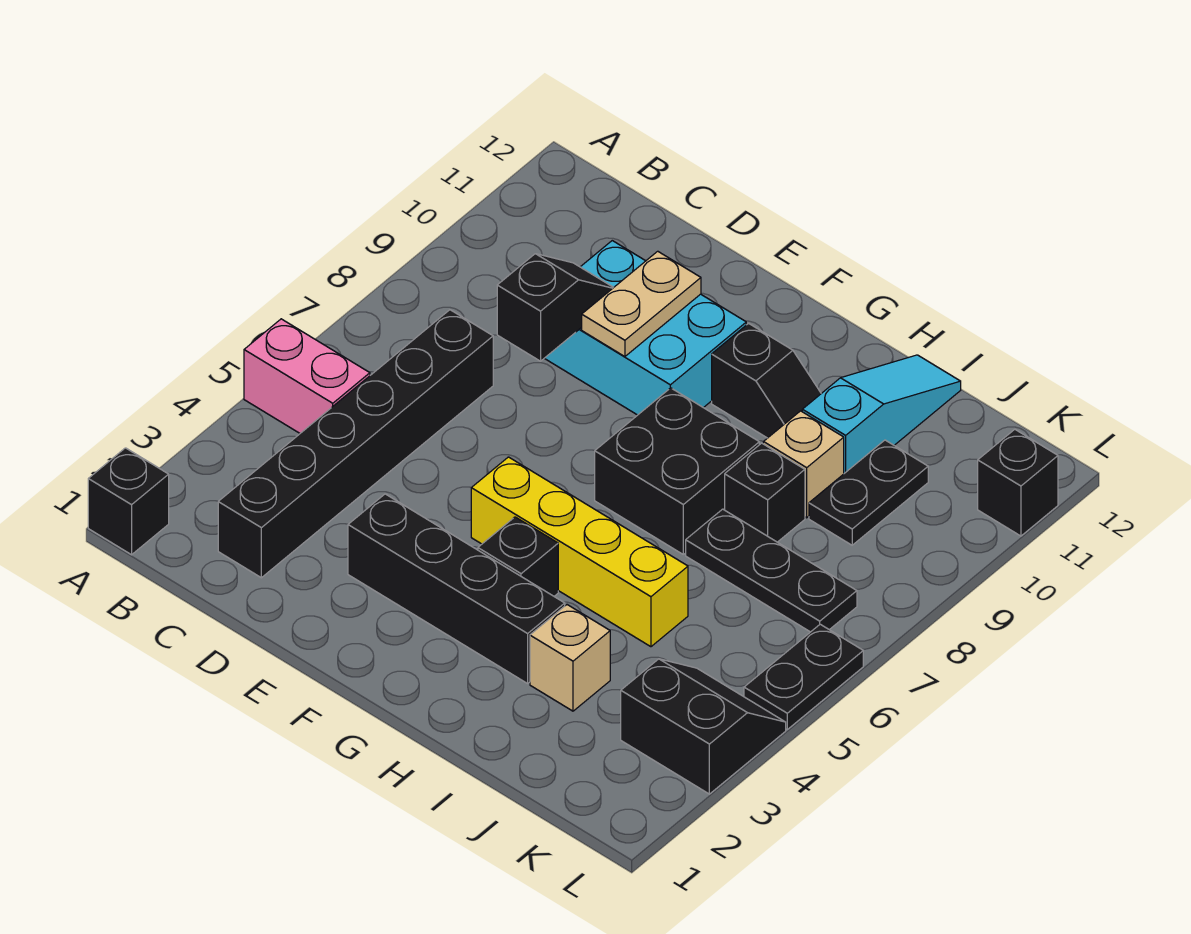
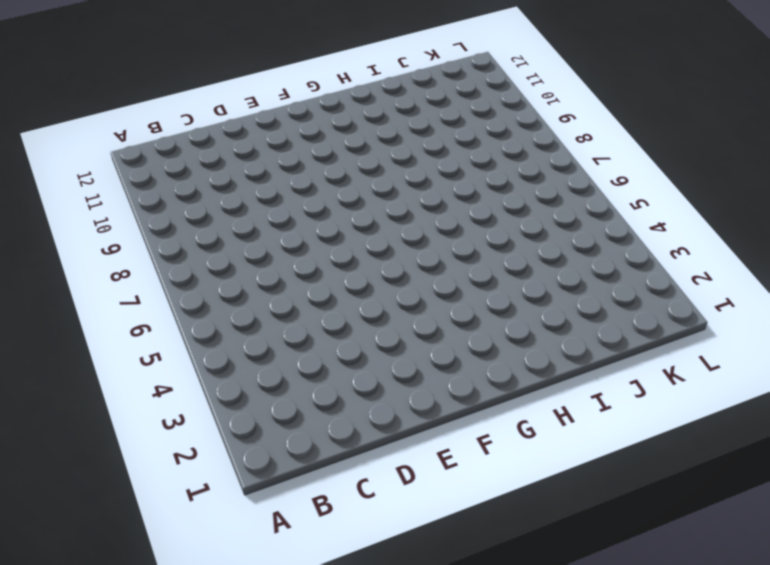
none -> black 1x1 brick [88,448,169,555]
none -> pink 1x2 brick [244,319,370,433]
none -> black 1x6 brick [218,310,493,578]

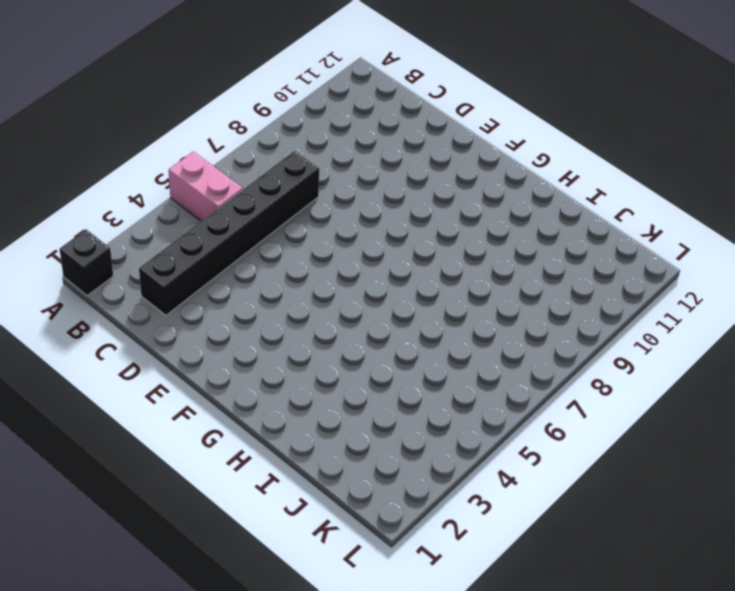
none -> cyan 2x3 brick [544,241,746,415]
none -> black 1x4 brick [348,494,565,683]
none -> yellow 1x4 brick [471,457,688,647]

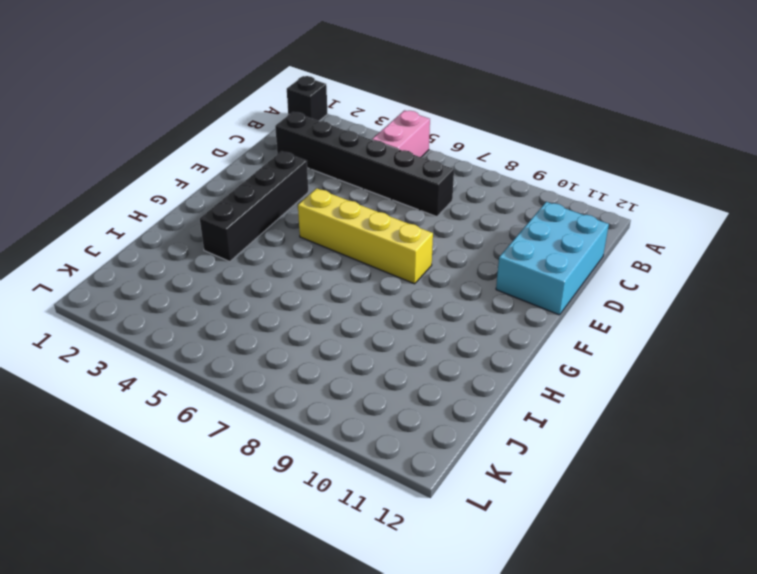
cyan 2x3 brick [496,202,609,315] -> cyan 2x3 brick moved to [544,241,746,415]
yellow 1x4 brick [298,188,433,284] -> yellow 1x4 brick turned to [471,457,688,647]
none -> black 1x1 brick [478,517,558,596]
none -> black 2x2 brick [595,388,759,554]
none -> black 1x2 slope [712,323,821,438]

